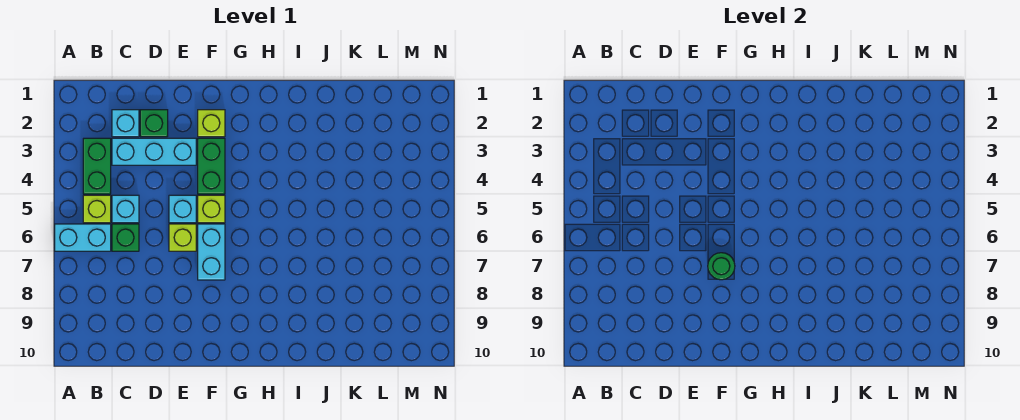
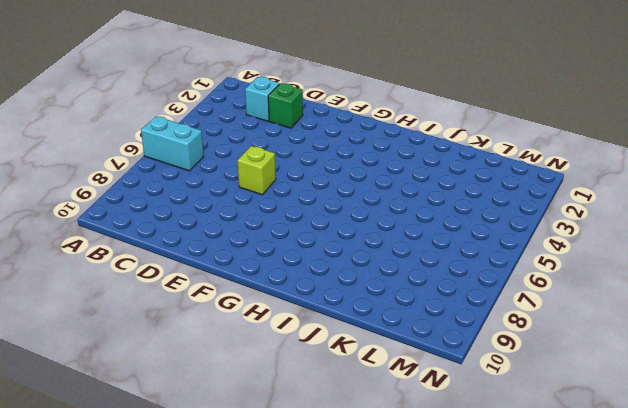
none -> green 1x2 brick [83,138,111,194]
none -> lime 1x1 brick [83,195,111,223]
none -> cyan 1x3 brick [112,138,196,165]

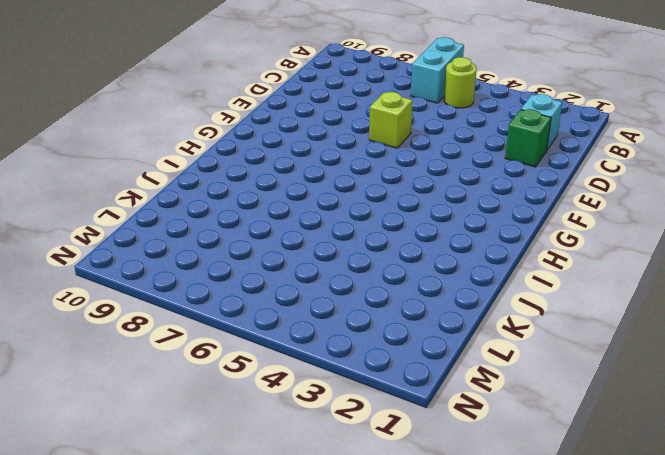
lime 1x1 round brick [444,57,477,108] -> lime 1x1 brick [83,195,111,223]
none -> green 1x2 brick [83,138,111,194]
none -> cyan 1x3 brick [112,138,196,165]
none -> cyan 1x1 brick [112,195,139,223]

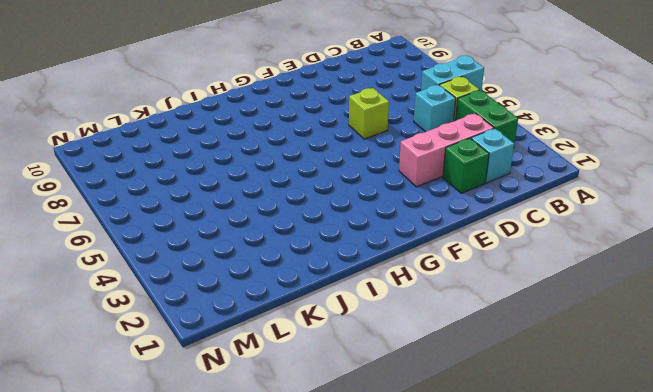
pink 1x3 brick [399,113,494,187] -> cyan 1x3 brick [112,138,196,165]
none -> green 1x1 brick [112,224,139,251]
none -> cyan 1x1 brick [169,195,196,223]
none -> lime 1x1 brick [198,110,225,137]

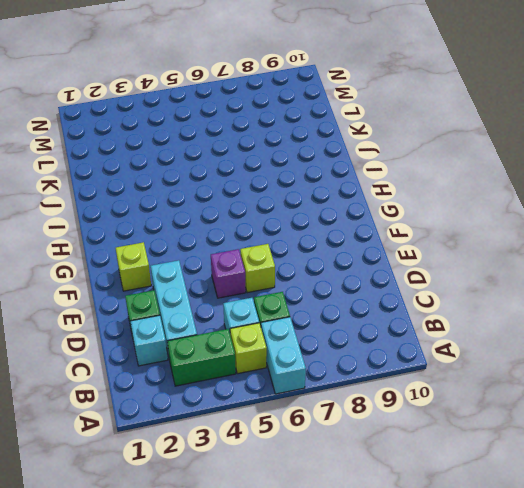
purple 1x1 brick [211,249,246,298] -> cyan 1x1 brick [169,195,196,223]
none -> green 1x2 brick [198,138,225,194]
none -> lime 1x1 brick [198,195,225,223]
none -> cyan 1x2 brick [198,224,225,280]

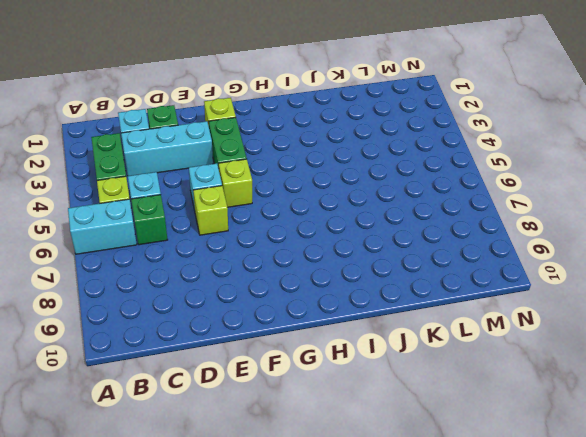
none -> cyan 1x2 brick [198,224,225,280]
none -> green 1x1 round brick [708,253,735,280]

